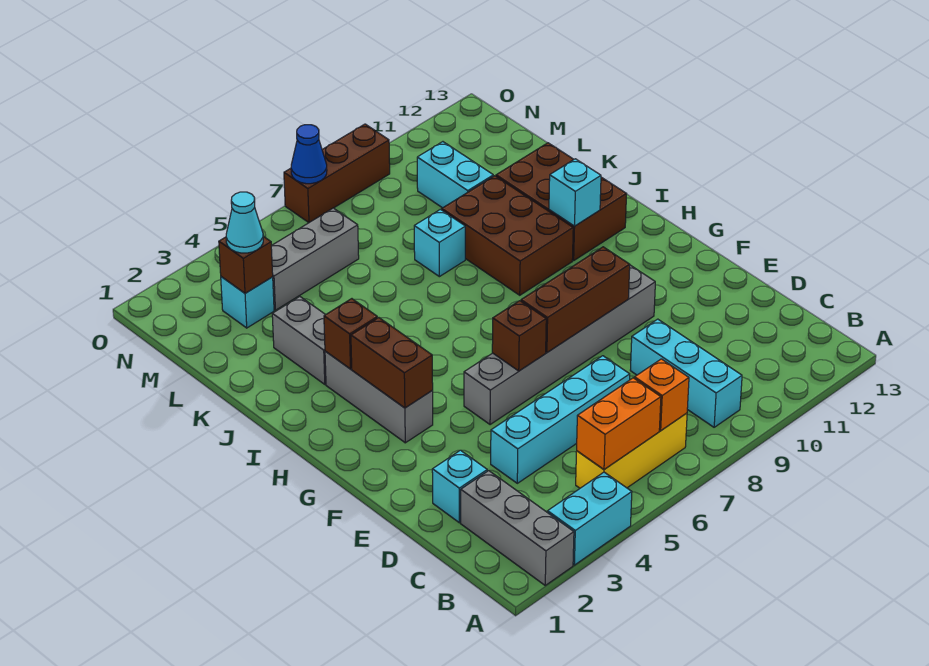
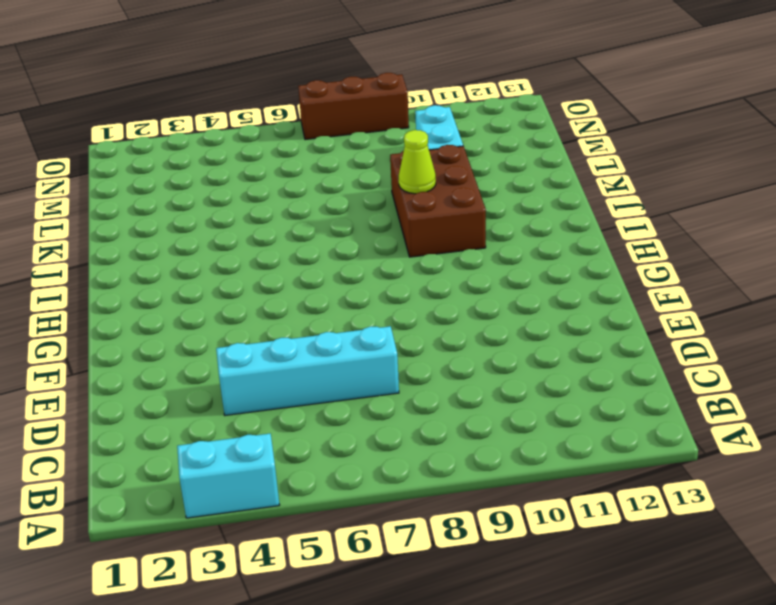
lime 1x1 cone [399,130,436,194] -> none
none -> grey 1x3 brick [461,471,574,585]
none -> yellow 1x3 brick [576,413,687,488]
none -> cyan 1x3 brick [630,319,742,427]

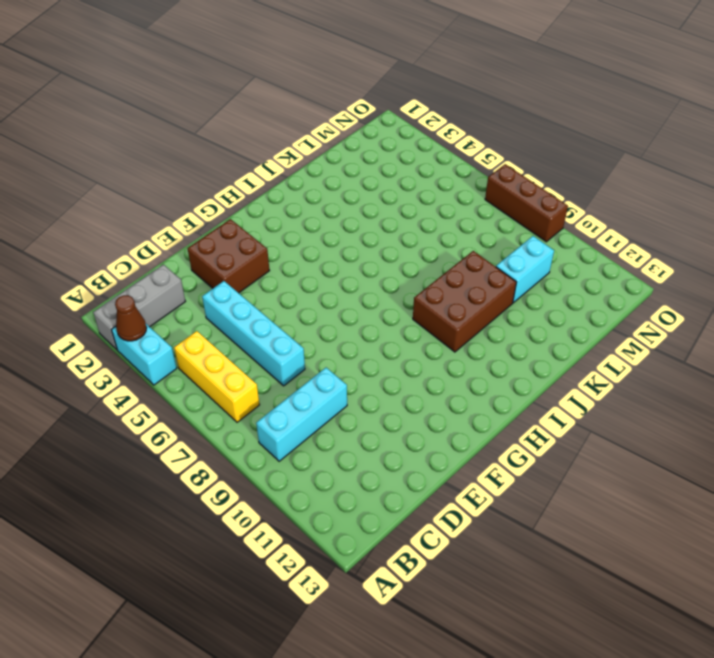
brown 1x1 cone [115,295,147,341] -> none
brown 2x2 brick [188,219,270,293] -> none
none -> cyan 1x1 brick [432,450,487,523]
none -> grey 1x6 brick [464,265,655,425]
none -> grey 1x3 brick [325,351,433,443]

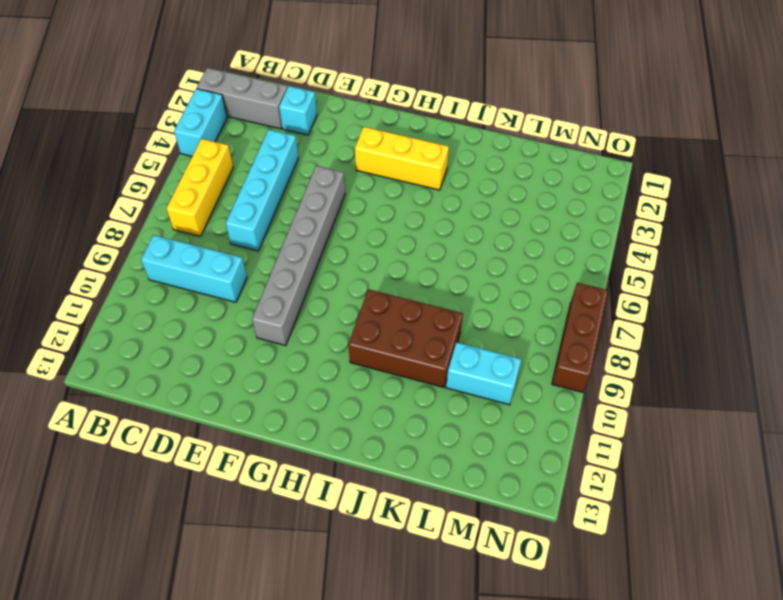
yellow 1x3 brick [355,127,449,190] -> grey 1x3 brick [325,351,433,443]
none -> brown 2x3 brick [496,143,627,260]
none -> grey 1x2 brick [272,297,326,384]
none -> cyan 1x1 brick [414,209,465,277]

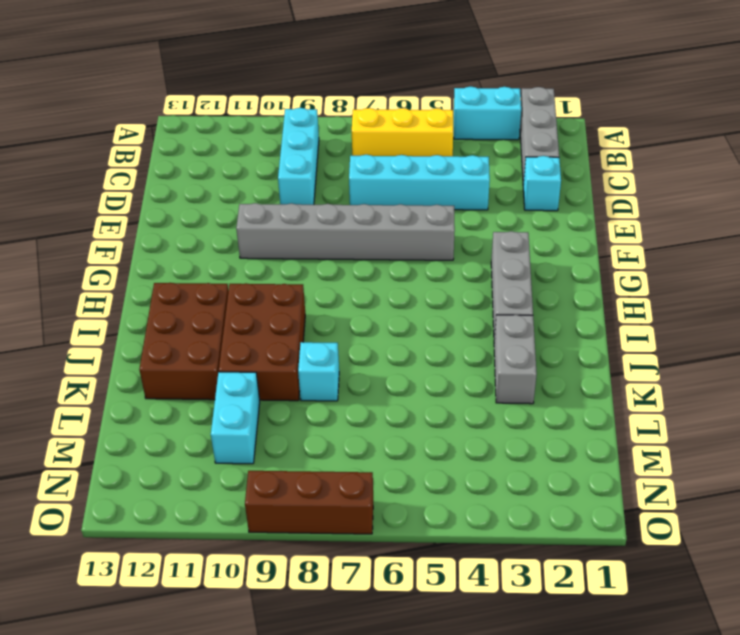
none -> cyan 1x1 brick [221,277,274,328]
none -> grey 1x3 brick [271,208,359,310]
none -> orange 1x2 brick [577,378,661,469]

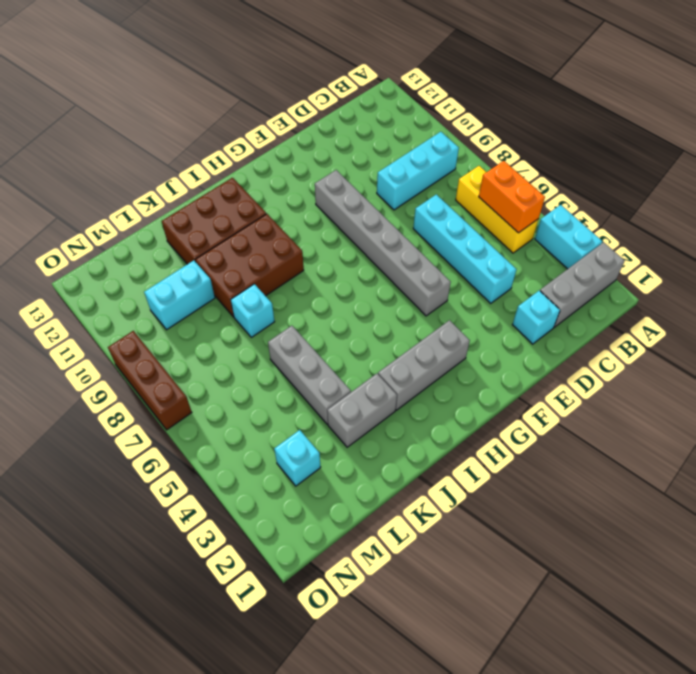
grey 1x3 brick [268,326,351,424] -> grey 1x3 brick moved to [271,208,359,310]
none -> orange 1x1 brick [634,359,689,431]
none -> brown 1x1 brick [492,301,546,371]
none -> brown 1x3 brick [521,247,630,352]

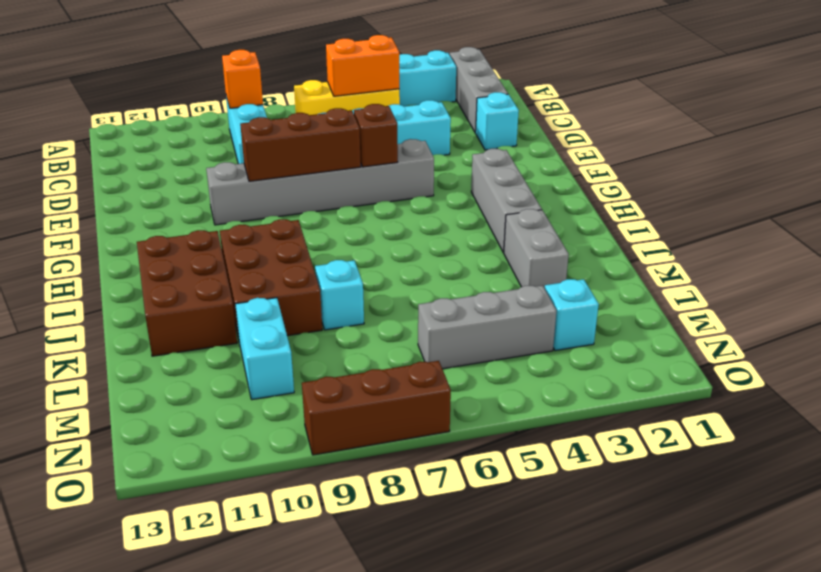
orange 1x1 brick [222,50,263,108] -> orange 1x1 brick moved to [634,359,689,431]
none -> brown 1x2 brick [351,318,433,408]
none -> brown 1x1 brick [324,299,377,369]
none -> cyan 1x1 brick [549,159,601,226]

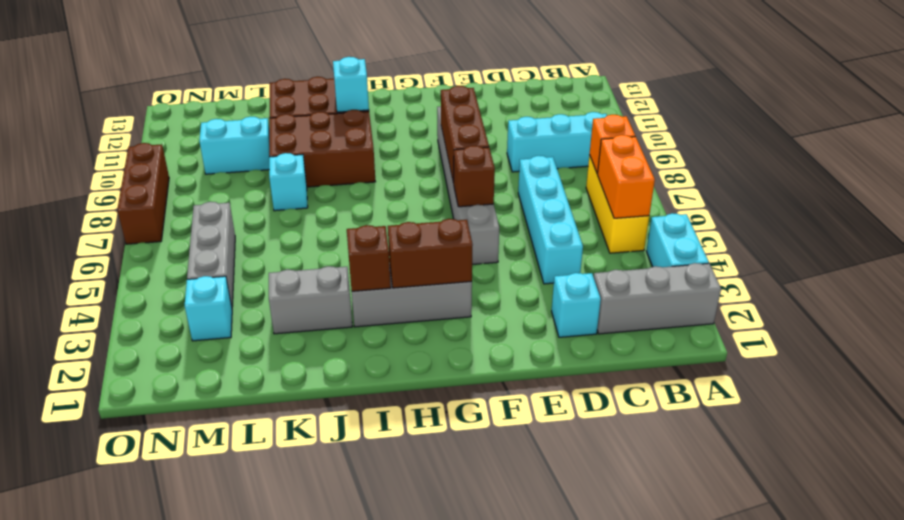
none -> brown 1x1 brick [219,236,273,293]
none -> blue 1x1 cone [291,125,327,184]
none -> cyan 1x1 cone [226,192,263,253]

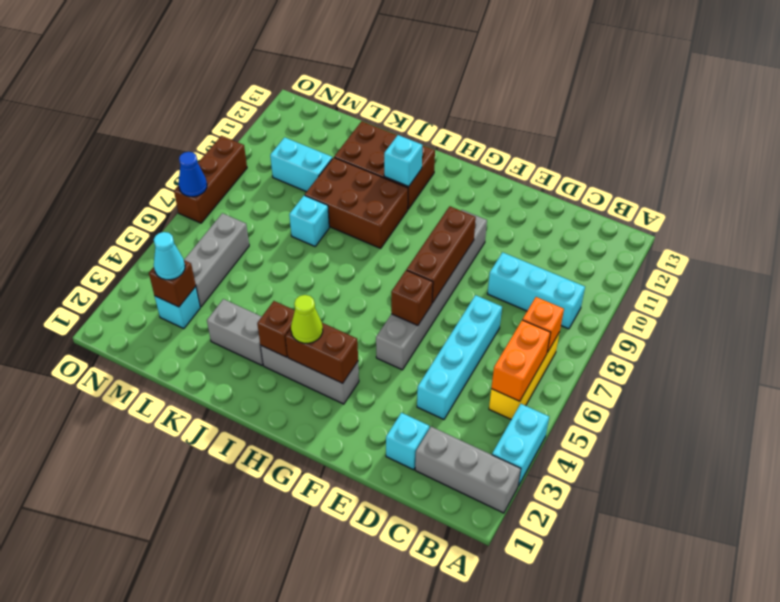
lime 1x1 cone [291,295,323,343] -> none

